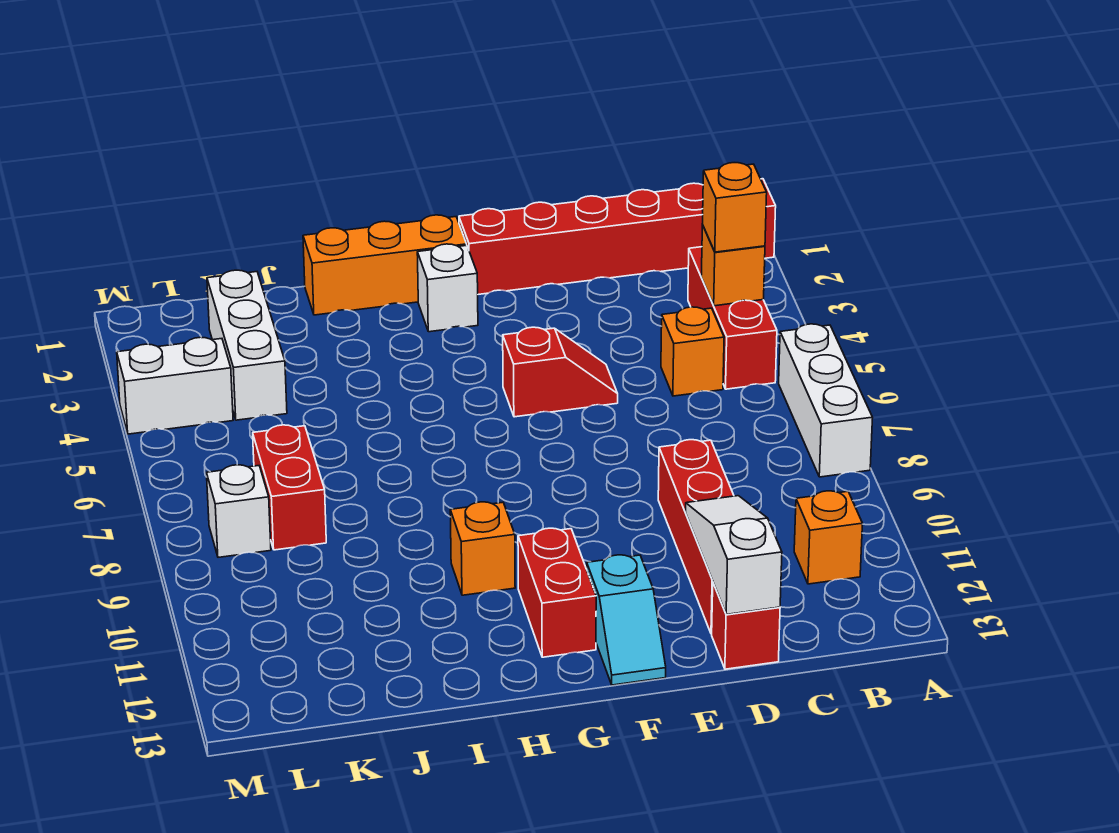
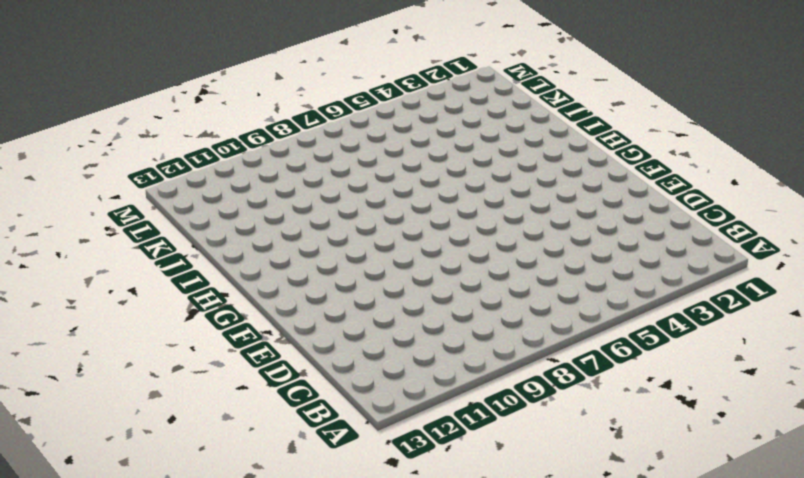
none -> red 1x6 brick [459,179,776,294]
none -> white 1x3 brick [779,324,873,477]
none -> red 1x3 brick [688,247,777,389]

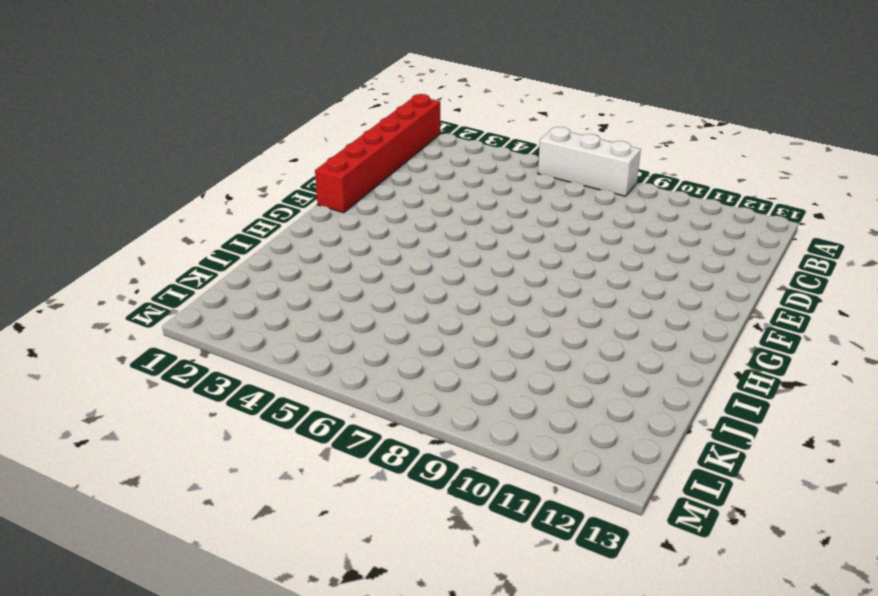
none -> red 1x3 brick [688,247,777,389]
none -> orange 1x1 brick [794,491,862,584]
none -> orange 1x1 brick [661,307,724,396]

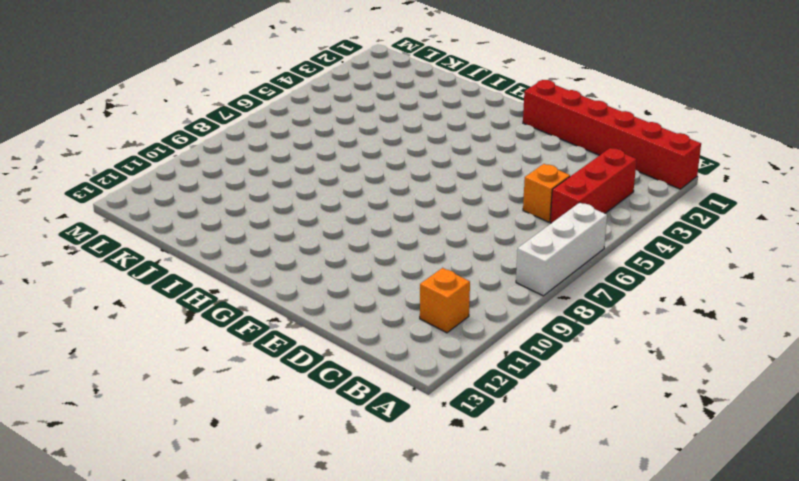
none -> red 1x4 brick [658,440,734,634]
none -> red 1x1 brick [712,583,780,669]
none -> red 1x2 slope [503,327,618,417]

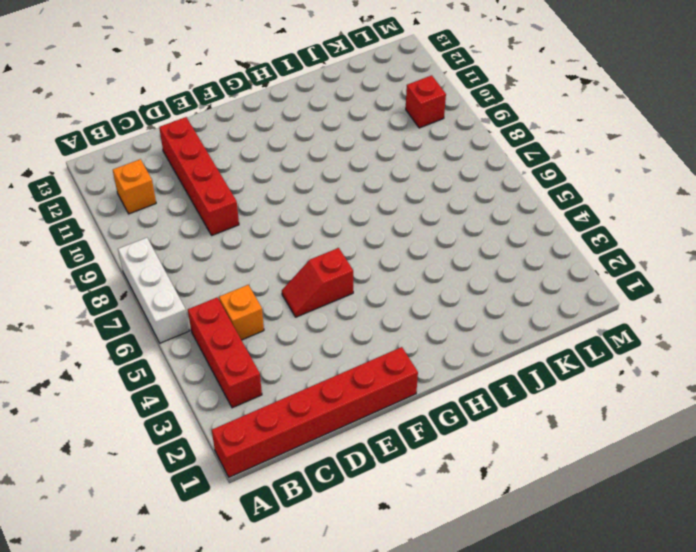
red 1x1 brick [406,75,446,128] -> red 1x1 brick moved to [712,583,780,669]
none -> cyan 1x2 slope [587,555,666,685]
none -> orange 1x3 brick [303,215,467,315]
none -> white 1x1 brick [417,244,478,332]

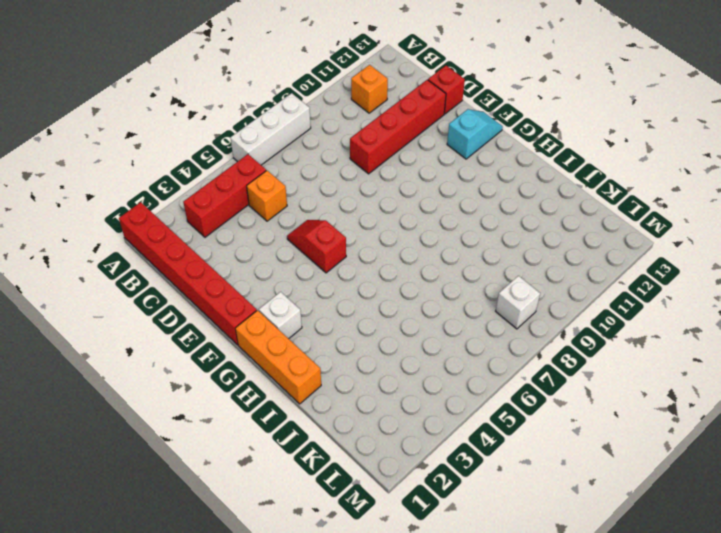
none -> red 1x2 brick [518,528,596,657]
none -> orange 1x1 brick [450,502,515,595]
none -> white 1x3 brick [207,270,287,420]

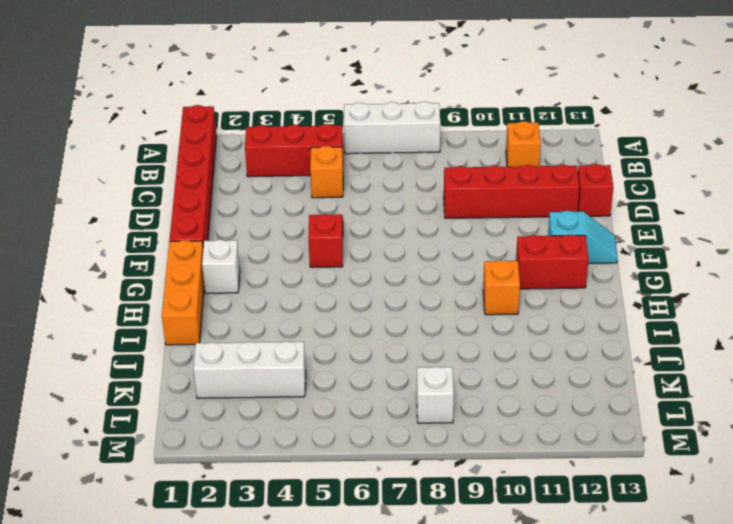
none -> red 1x2 brick [253,425,326,550]
none -> white 1x2 brick [117,337,233,434]
none -> orange 1x1 brick [701,225,765,306]

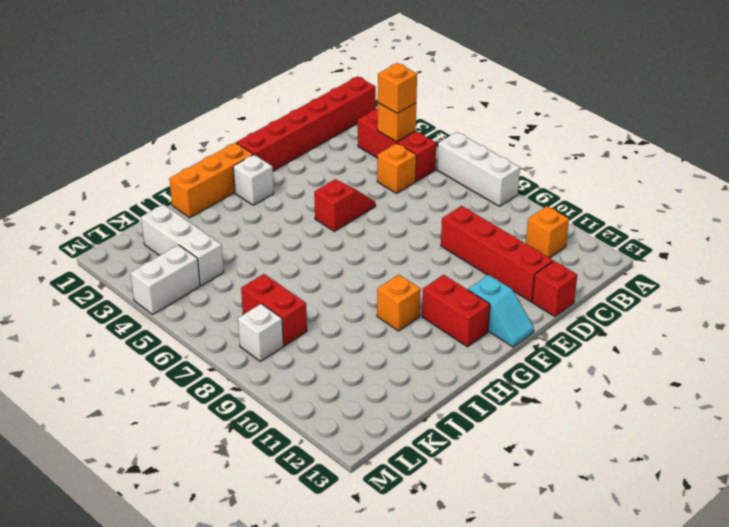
none -> white 1x3 slope [686,496,782,614]

